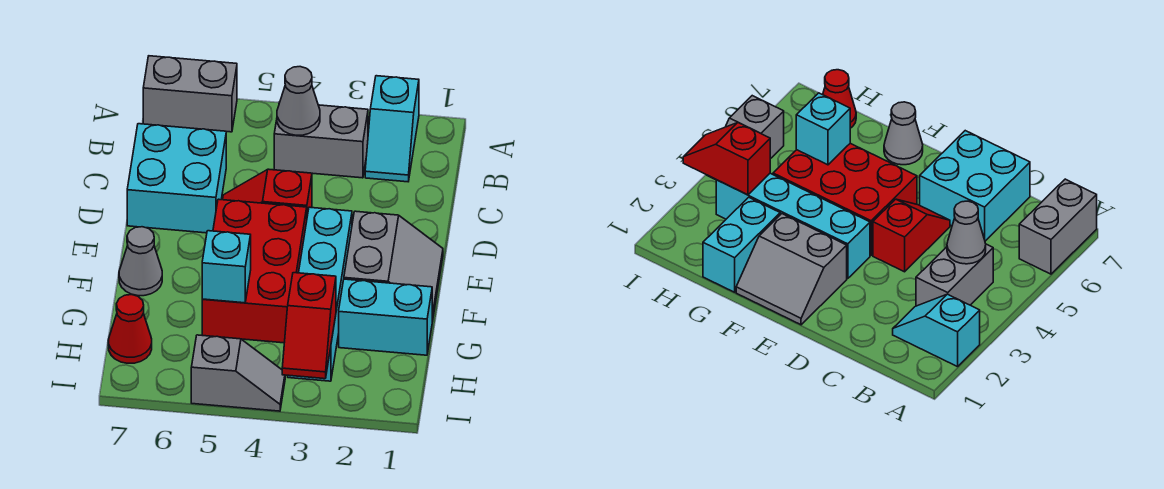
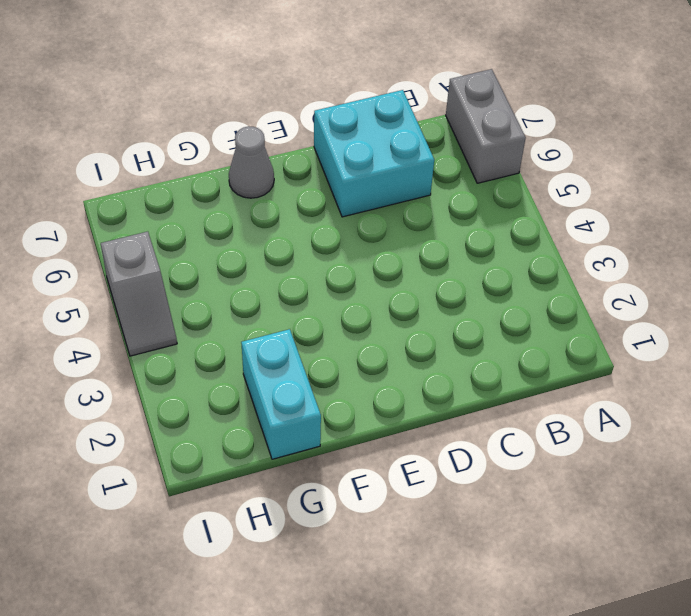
none -> cyan 1x2 slope [365,76,419,182]
none -> grey 1x2 brick [274,102,368,178]
none -> red 1x2 slope [223,169,312,216]

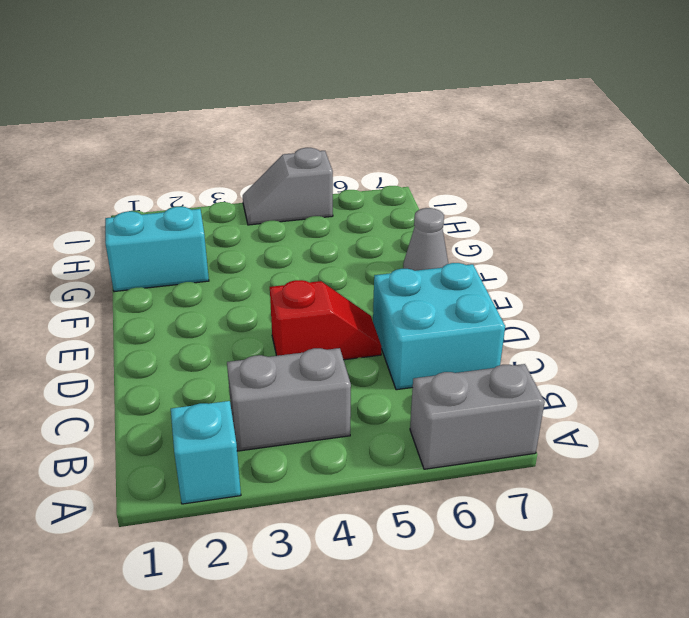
none -> grey 2x2 slope [344,211,443,321]
none -> cyan 1x4 brick [288,207,352,381]
none -> red 2x3 brick [202,199,307,343]

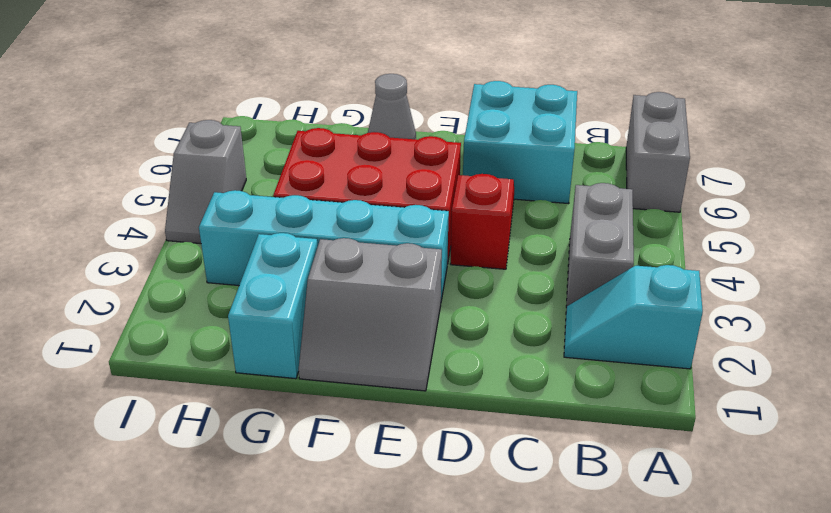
none -> red 1x1 cone [108,295,152,363]
none -> grey 1x1 cone [277,67,320,135]
none -> cyan 1x1 brick [202,231,251,303]

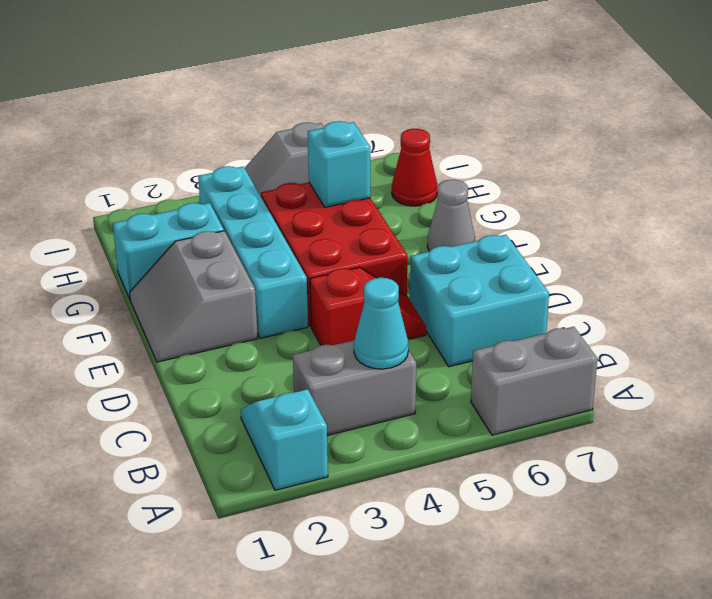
cyan 1x1 cone [354,278,408,369] -> grey 1x1 cone [277,67,320,135]
none -> red 1x2 slope [282,273,336,379]

